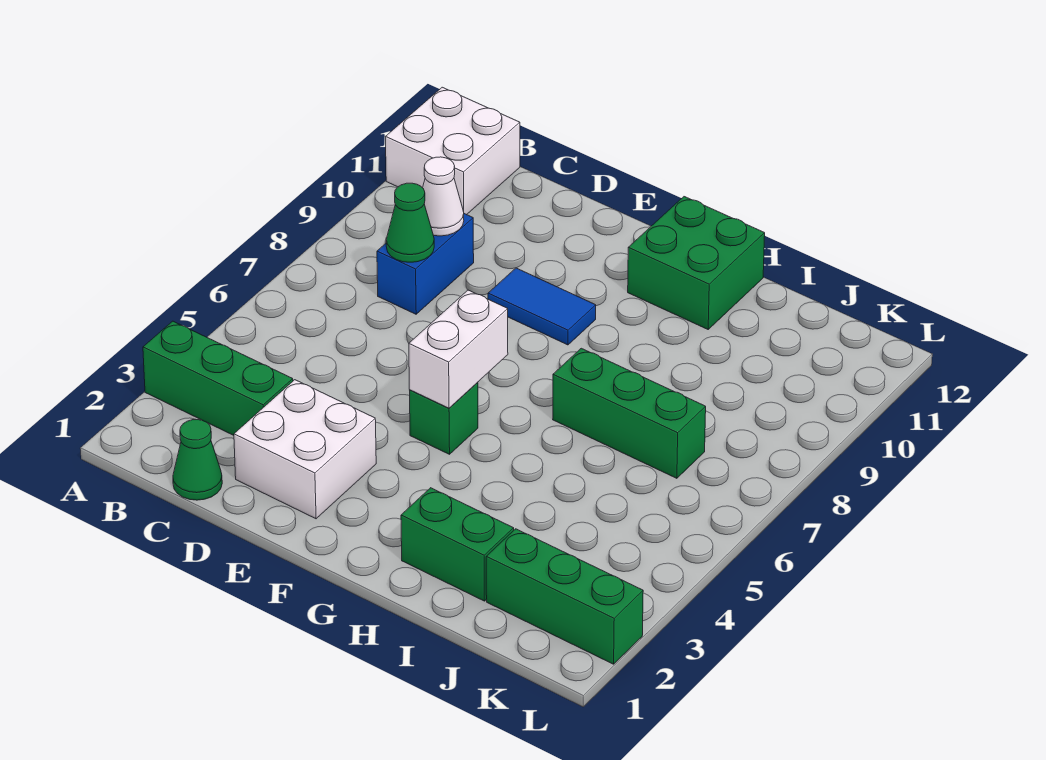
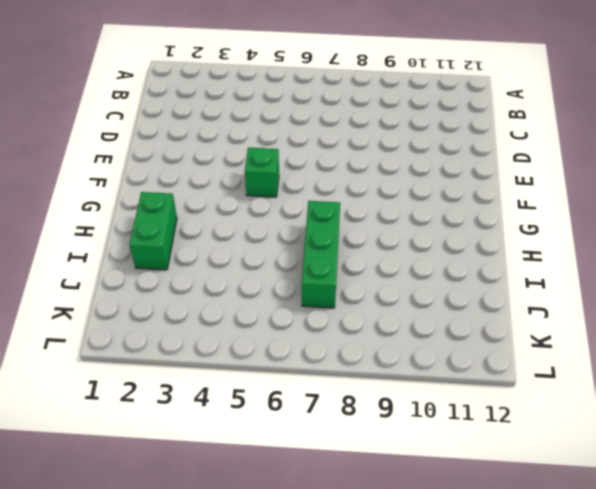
none -> green 1x3 brick [143,321,293,435]
none -> white 2x2 brick [386,87,520,215]
none -> green 1x1 cone [173,420,222,500]

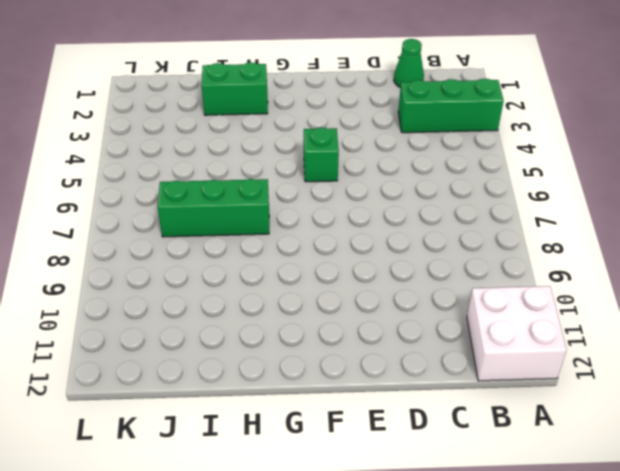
none -> blue 1x2 brick [377,214,474,314]
none -> white 2x2 brick [234,380,376,519]
none -> blue 1x2 tile [488,268,596,345]

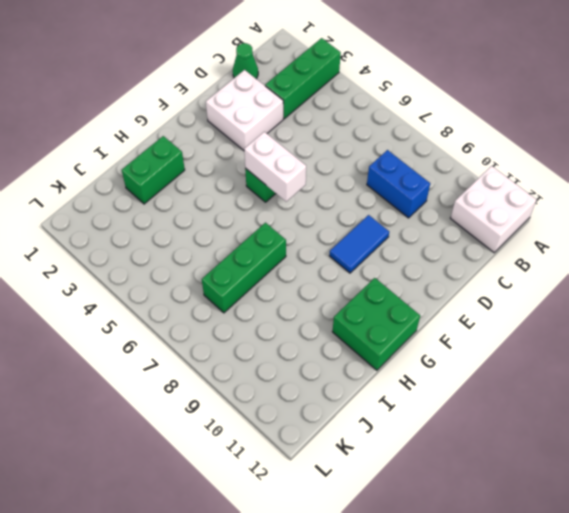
none -> green 1x3 brick [486,529,643,664]
none -> green 1x1 cone [386,183,434,262]
none -> white 1x1 cone [423,157,464,236]

